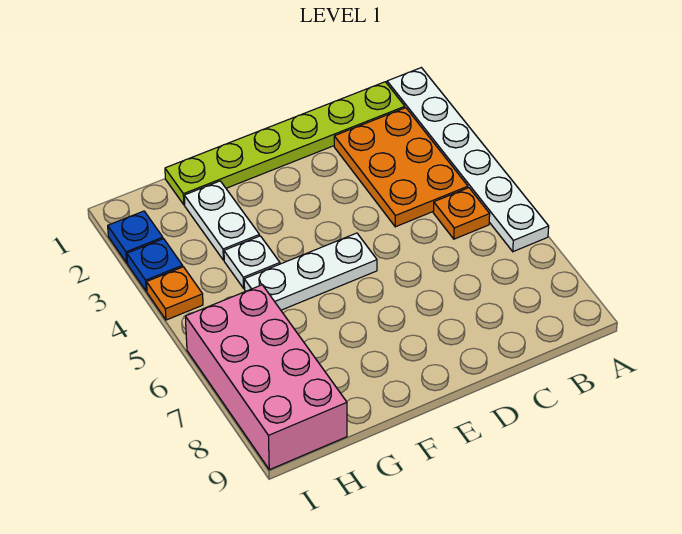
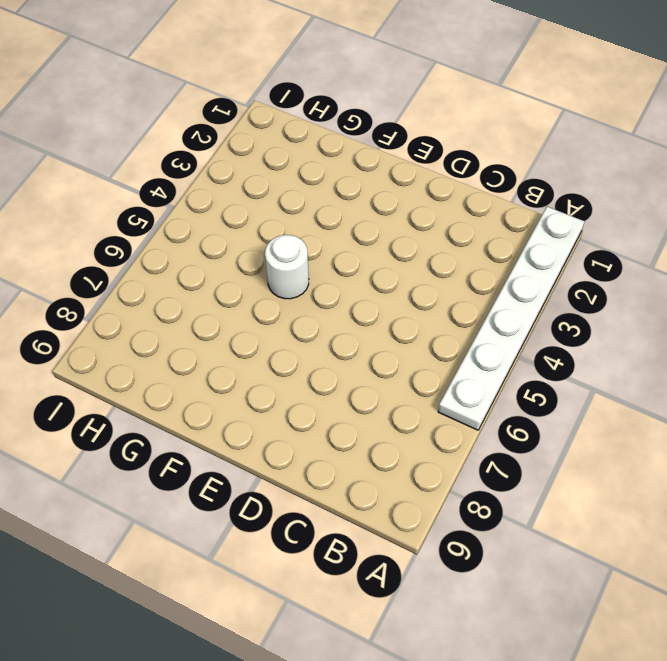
white 1x1 round brick [265,235,309,299] -> white 1x3 plate [244,233,377,310]
none -> lime 1x6 plate [165,82,405,205]
none -> orange 2x3 plate [334,108,468,227]

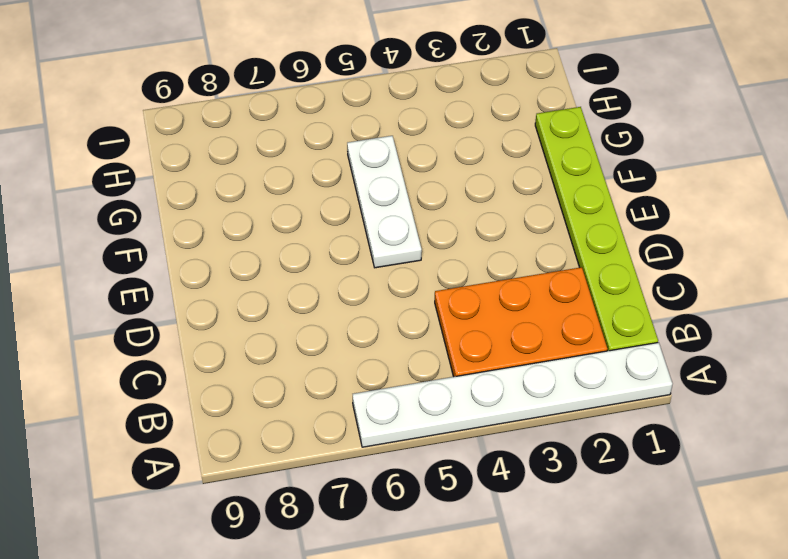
none -> orange 1x1 plate [433,188,490,239]
none -> white 1x2 plate [184,181,260,260]

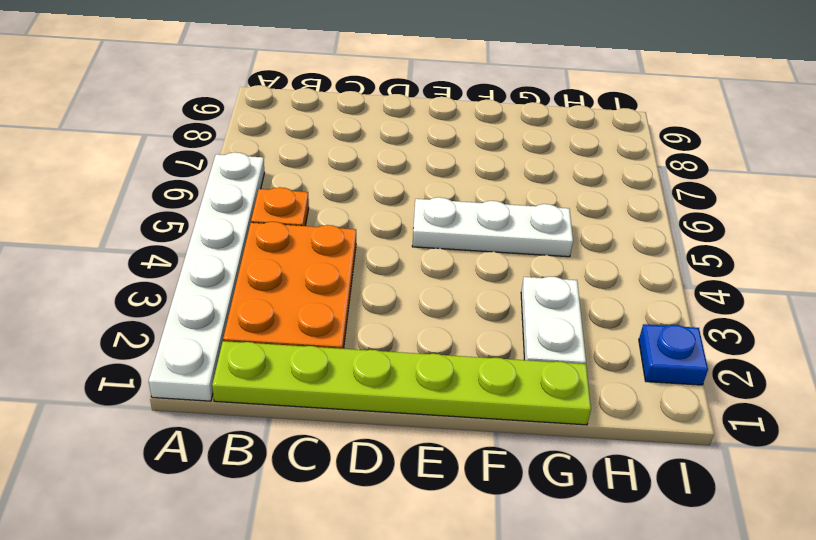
none -> white 1x1 plate [224,236,280,288]
none -> pink 2x4 brick [185,285,347,470]

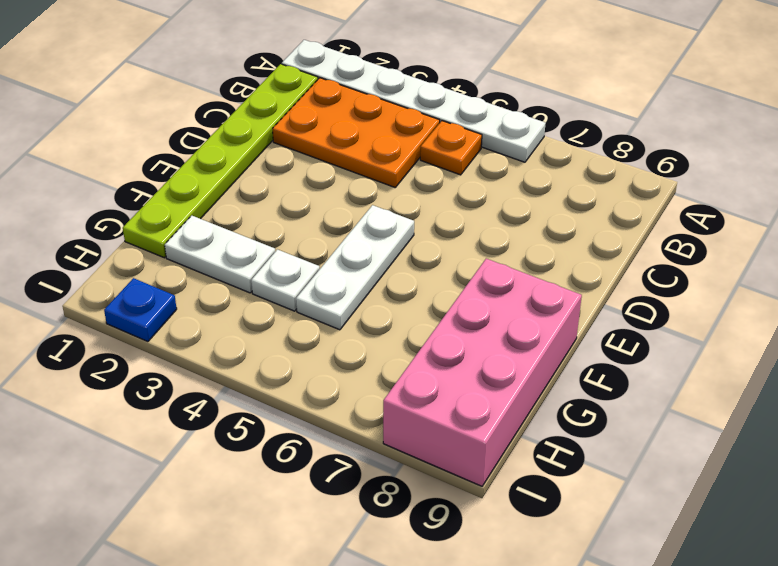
pink 2x4 brick [383,259,582,486] -> pink 2x4 brick turned to [185,285,347,470]
none -> blue 1x1 plate [127,239,183,291]
none -> orange 1x1 plate [147,267,203,320]

